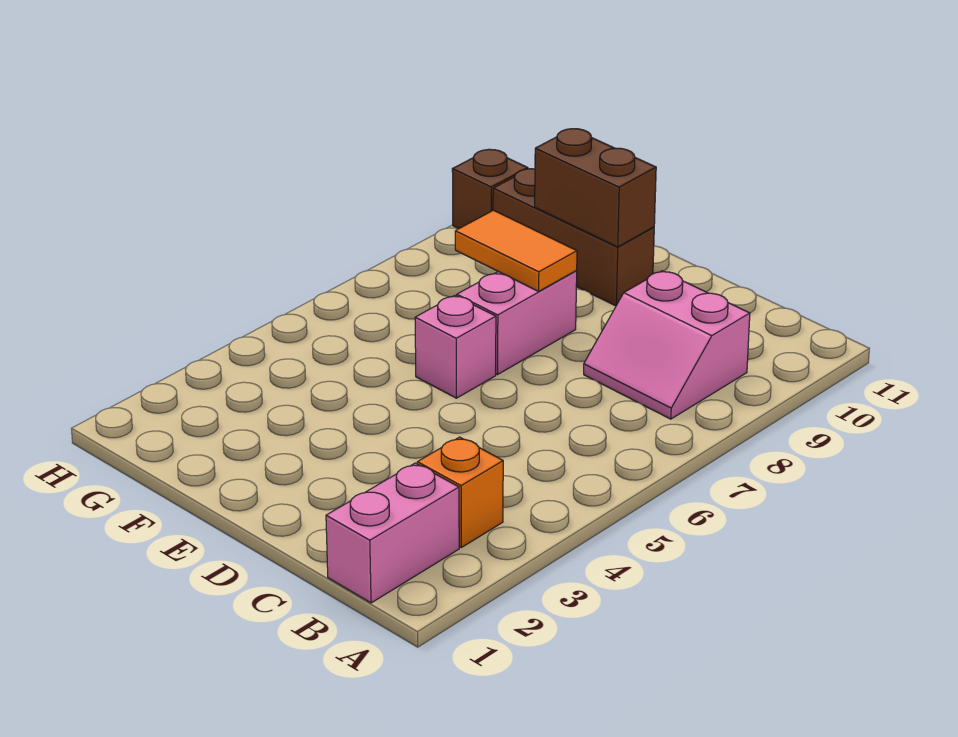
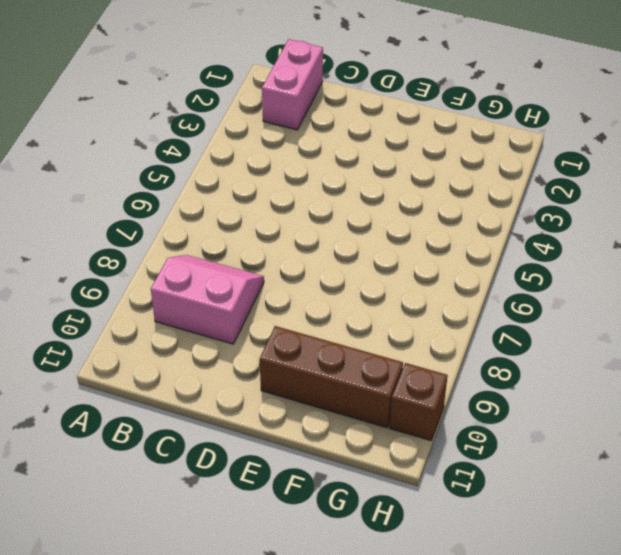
none -> orange 1x1 brick [417,437,503,547]
none -> pink 1x1 brick [415,296,496,398]

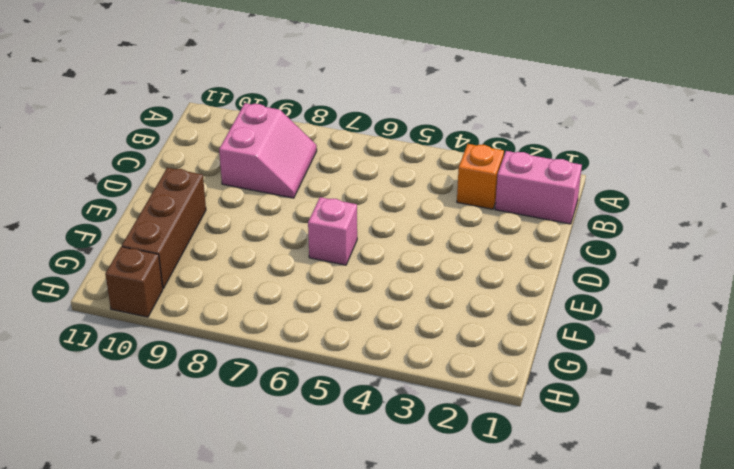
none -> pink 1x2 brick [457,271,577,374]
none -> orange 1x2 tile [455,210,577,291]

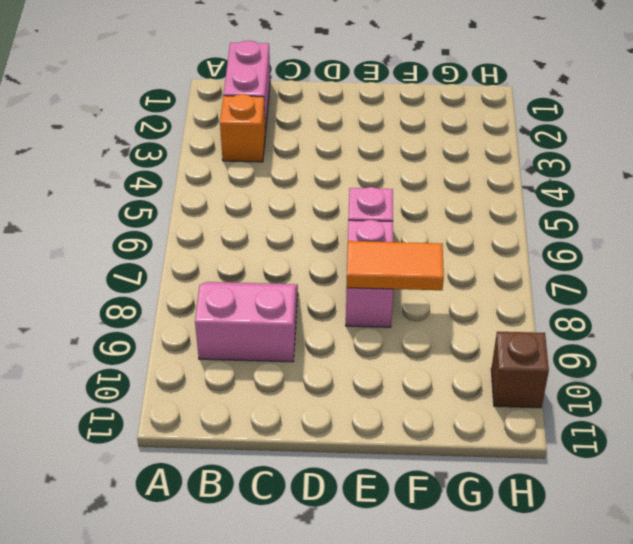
none -> brown 1x3 brick [493,169,654,306]
none -> brown 1x2 brick [535,129,656,247]

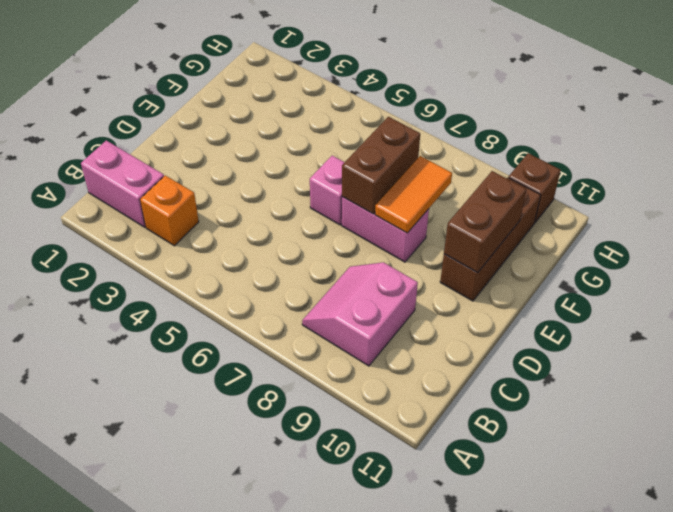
brown 1x2 brick [342,117,420,214] -> none

